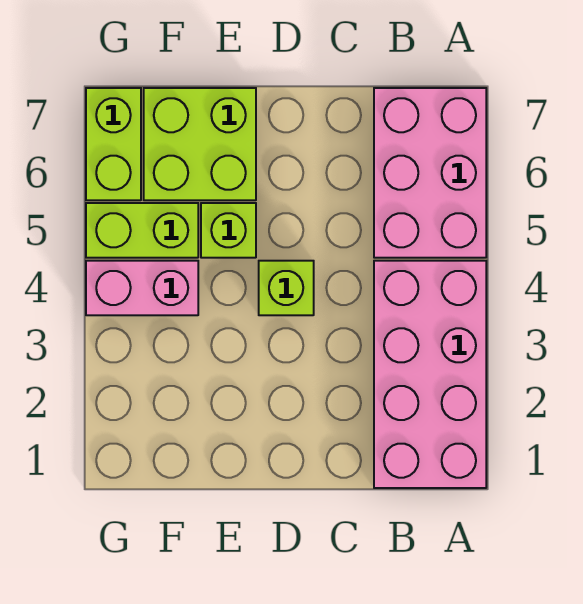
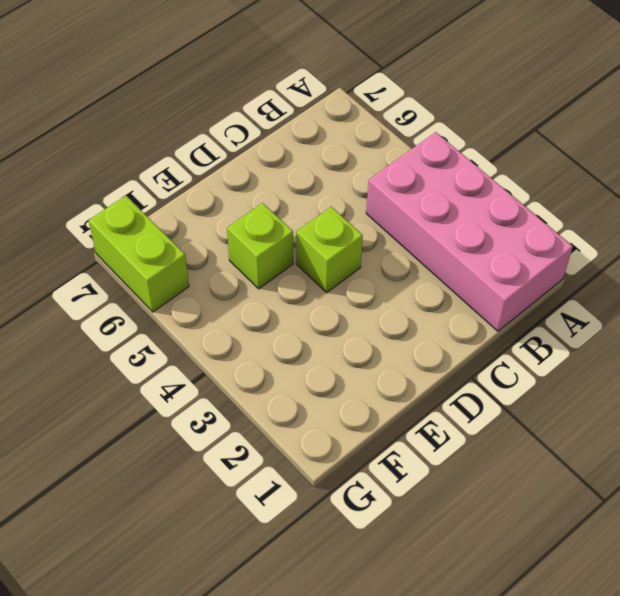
none -> pink 2x3 brick [374,88,486,258]
none -> lime 2x2 brick [144,88,256,200]

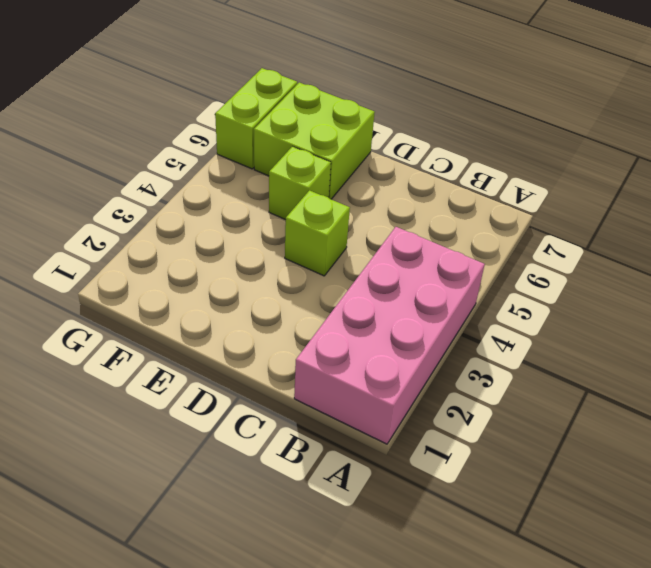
none -> pink 2x3 brick [374,88,486,258]
none -> pink 1x2 brick [86,261,198,315]

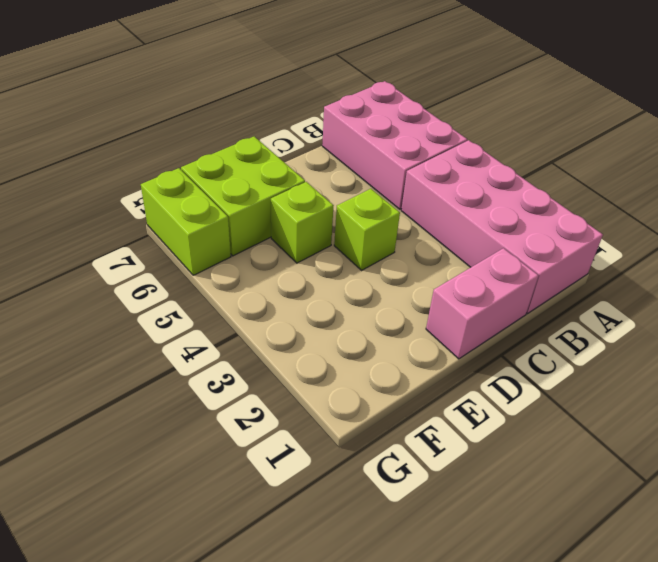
pink 1x2 brick [426,248,539,359] -> pink 1x2 brick moved to [86,261,198,315]
none -> lime 1x2 brick [86,203,198,258]

